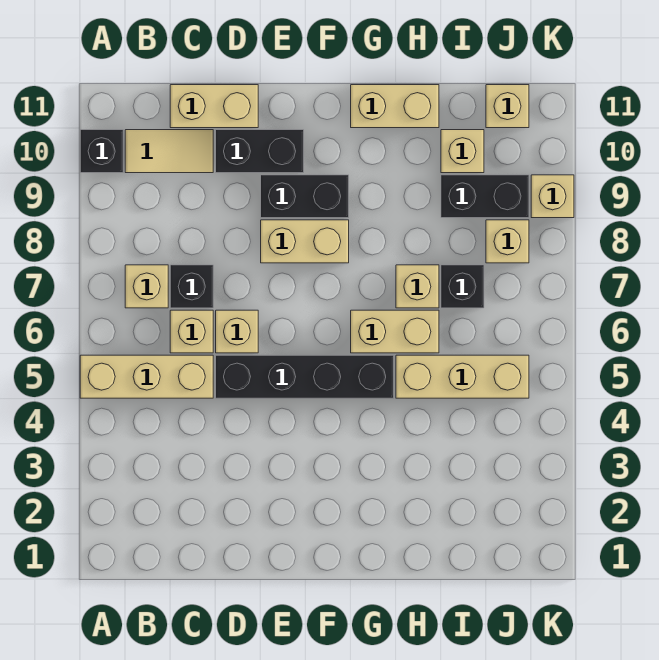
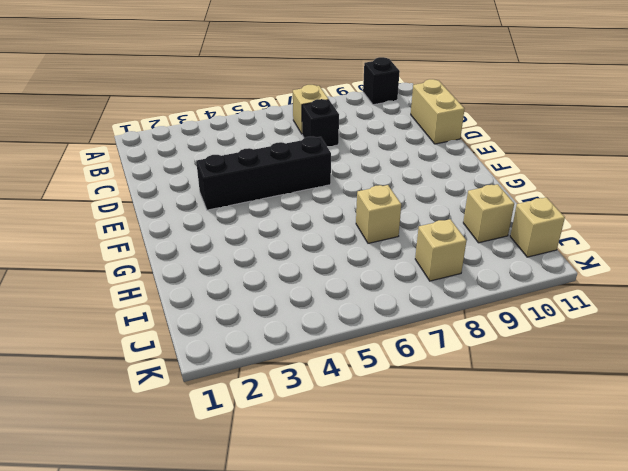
black 1x4 brick [196,137,331,210] -> black 1x4 brick turned to [216,355,394,398]
none -> tan 1x3 brick [80,355,213,398]
none -> tan 1x2 tile [125,130,213,173]
none -> tan 1x1 brick [170,310,213,353]

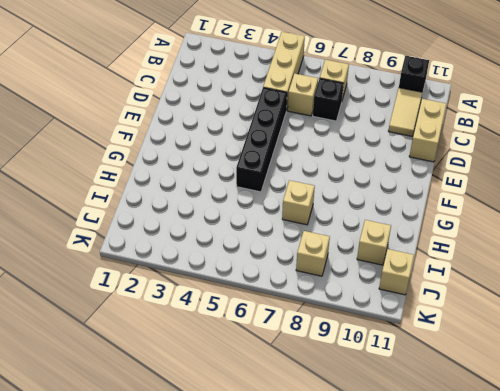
none -> tan 1x1 brick [216,310,258,353]
none -> black 1x2 brick [216,130,304,173]
none -> tan 1x2 brick [261,220,349,263]

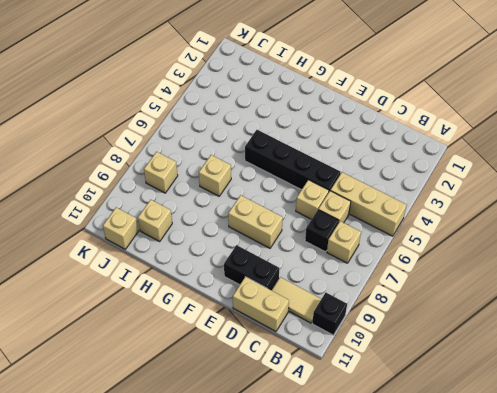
none -> black 1x2 brick [261,175,349,218]
none -> tan 1x2 brick [351,310,439,353]
none -> tan 1x2 brick [351,85,439,128]

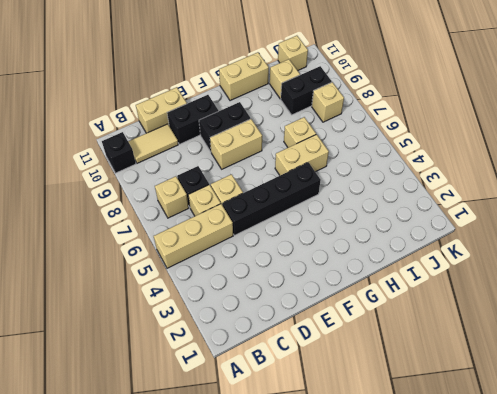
none -> tan 1x3 brick [396,355,529,398]
none -> black 1x1 brick [441,265,484,308]
none -> tan 1x1 brick [531,175,574,218]

